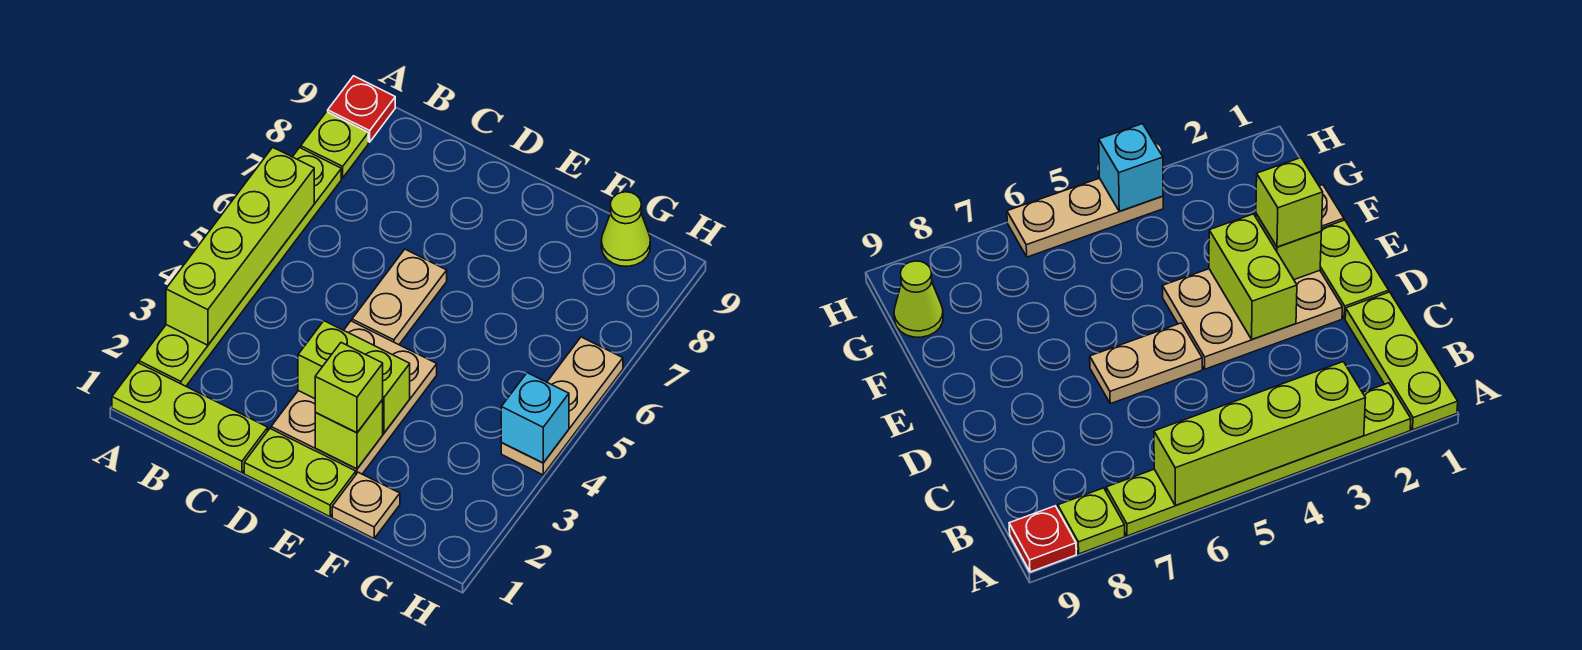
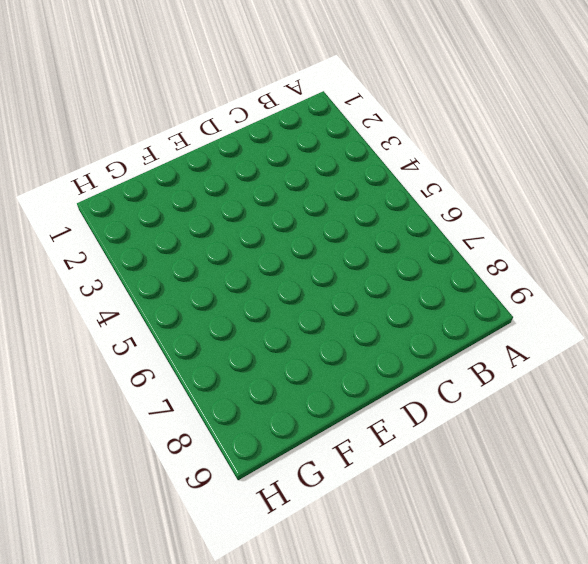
none -> lime 1x3 plate [112,363,268,473]
none -> lime 1x6 plate [139,148,341,386]
none -> lime 1x1 plate [301,112,368,178]

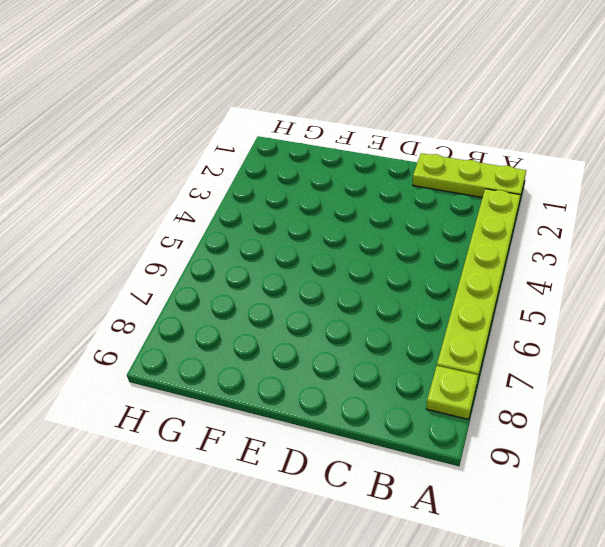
none -> red 1x1 plate [328,76,395,142]
none -> lime 1x2 plate [244,429,356,517]
none -> tan 2x3 plate [271,321,437,474]

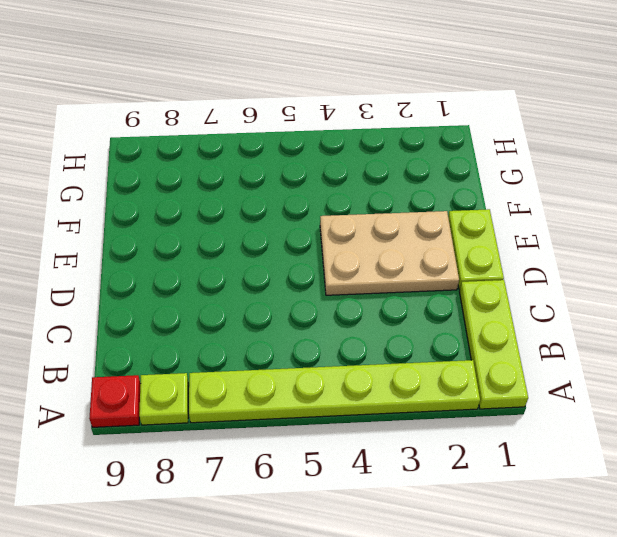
none -> tan 1x2 plate [352,249,447,345]
none -> tan 1x1 plate [332,472,400,538]
none -> lime 1x1 cone [601,192,650,266]

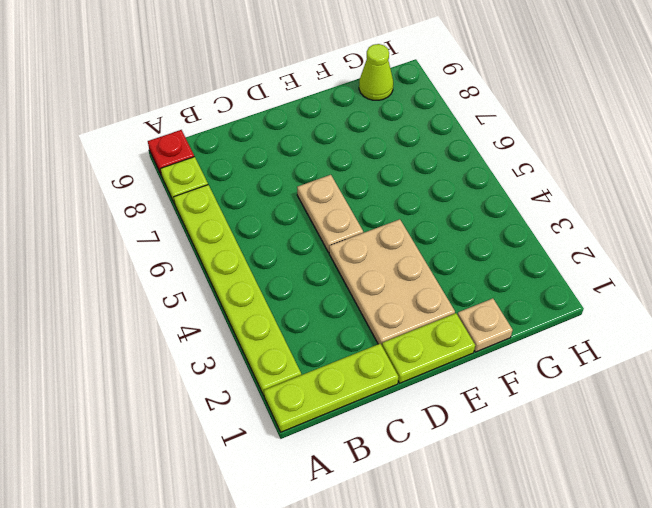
none -> tan 1x3 plate [501,337,623,475]
none -> lime 1x4 brick [166,147,314,345]
none -> lime 1x2 brick [298,321,410,433]

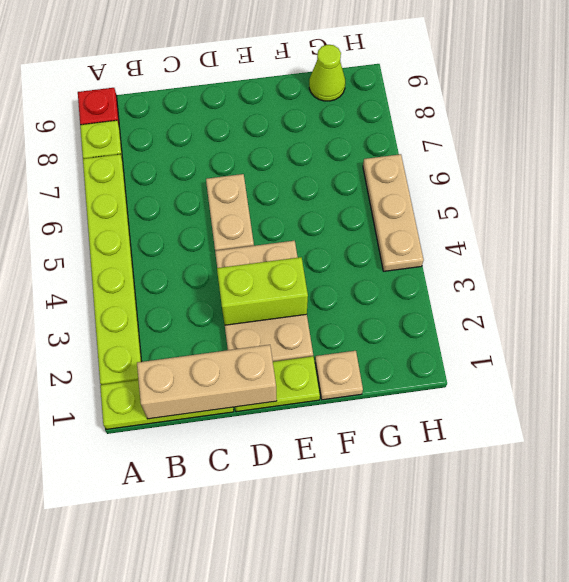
tan 1x3 brick [137,345,277,419] -> none
none -> lime 1x4 brick [166,147,314,345]
none -> lime 1x1 brick [315,400,383,469]
none -> cyan 1x1 brick [501,373,569,463]

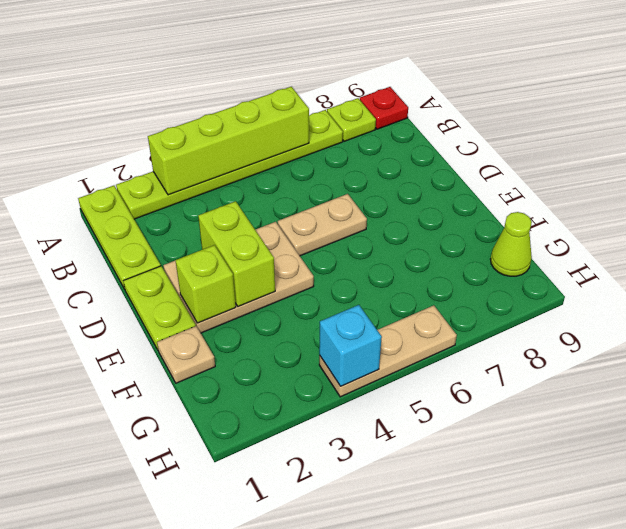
none -> lime 1x1 brick [315,343,383,433]

